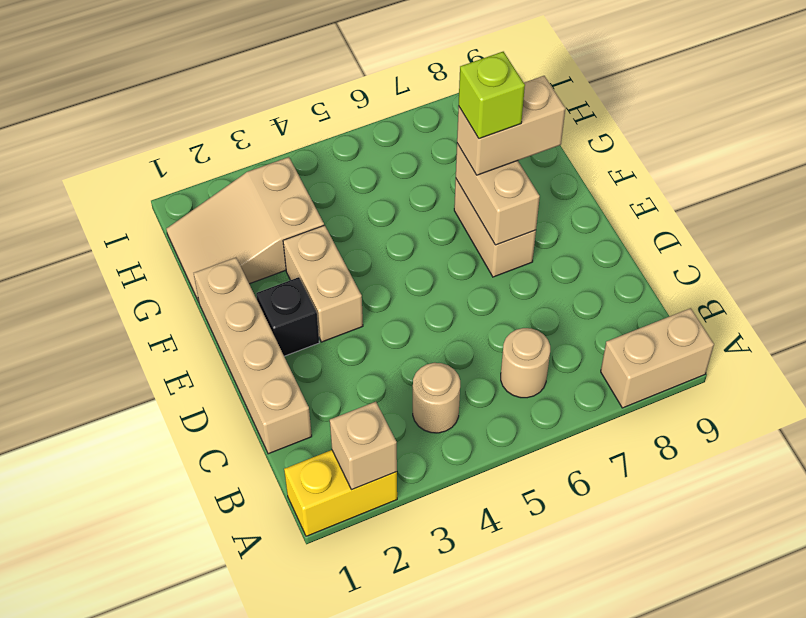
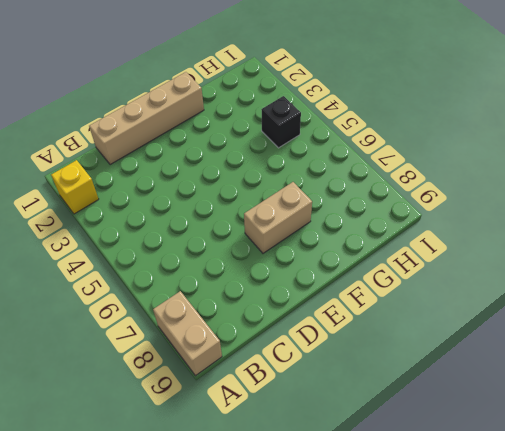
yellow 1x1 brick [51,160,99,214] -> yellow 1x2 brick [284,450,397,536]
black 1x1 brick [261,96,301,148] -> black 1x1 brick moved to [256,277,319,356]
none -> tan 1x1 round brick [413,363,460,433]
none -> tan 1x1 round brick [501,328,550,398]
none -> tan 1x2 brick [283,225,363,342]

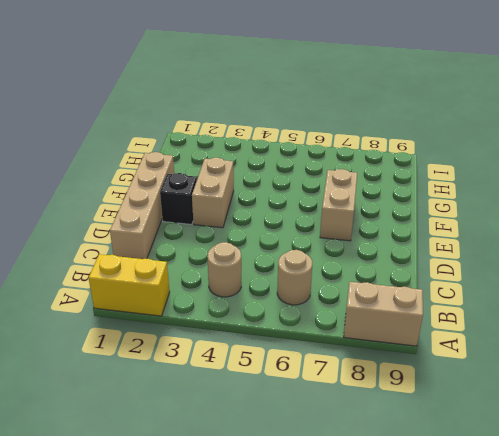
none -> tan 2x3 slope [166,157,324,302]
none -> tan 1x1 brick [330,402,397,490]
none -> tan 1x2 brick [456,143,540,245]

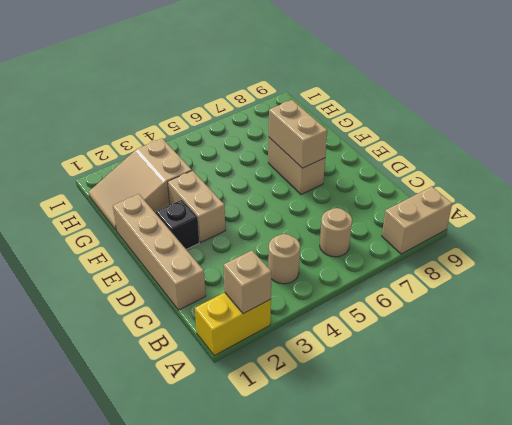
none -> tan 1x2 brick [457,76,566,175]
none -> lime 1x1 brick [459,52,525,139]

